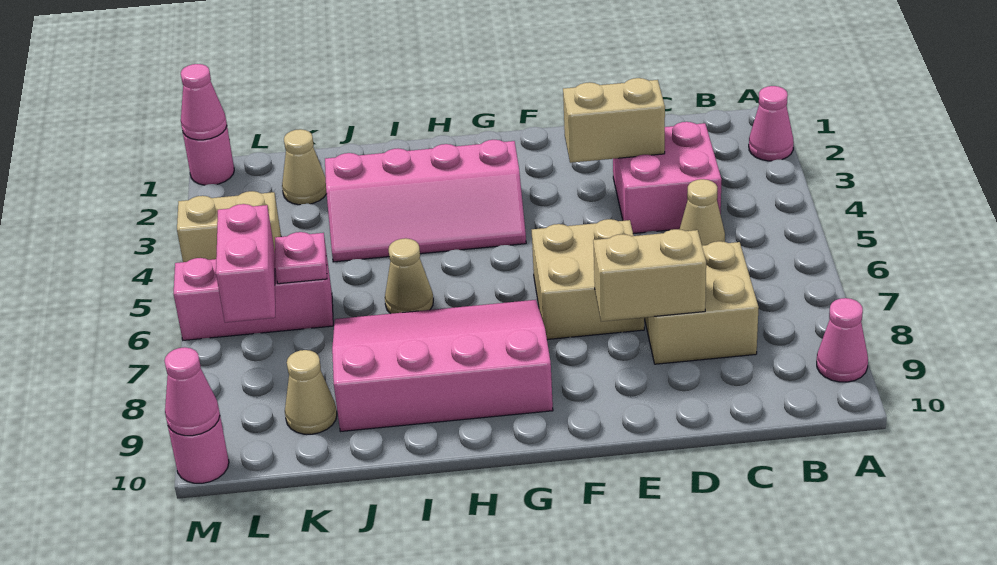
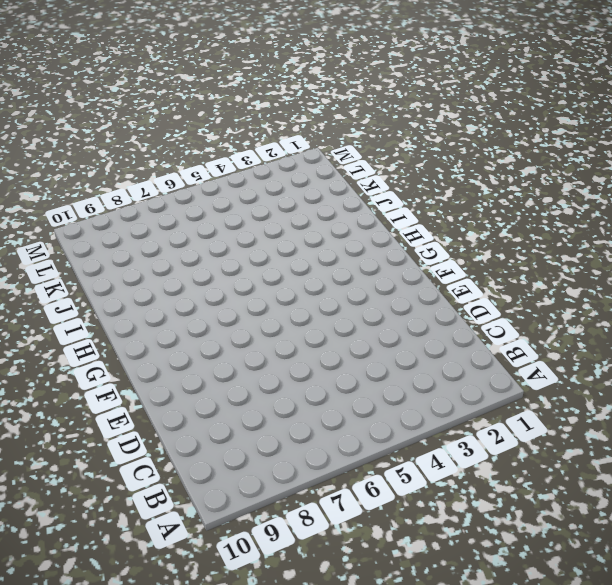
none -> pink 1x1 cone [749,86,794,161]
none -> pink 1x1 cone [817,298,868,382]
none -> pink 2x2 brick [613,122,722,234]

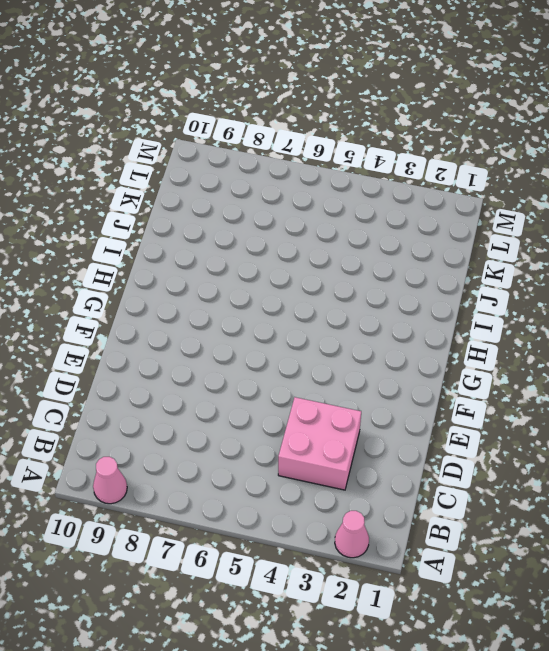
none -> tan 1x1 cone [679,179,725,246]
none -> tan 2x2 brick [644,241,759,364]
none -> tan 2x2 brick [532,219,644,339]

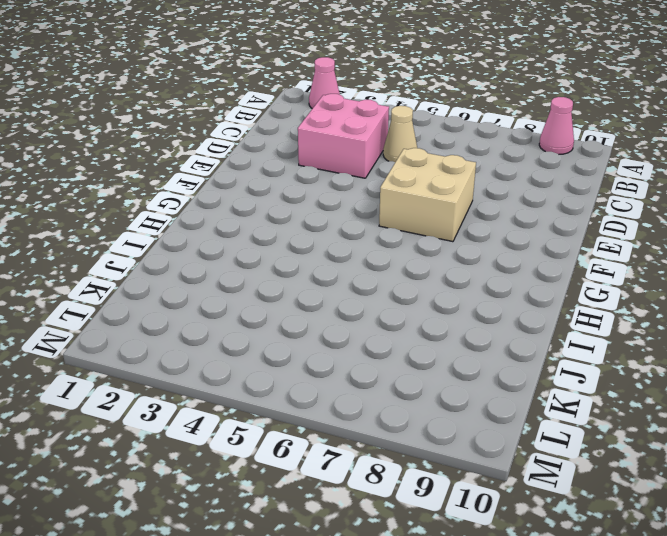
none -> tan 2x2 brick [644,241,759,364]
none -> pink 2x4 slope [325,140,526,262]
none -> pink 3x4 slope [332,300,553,432]

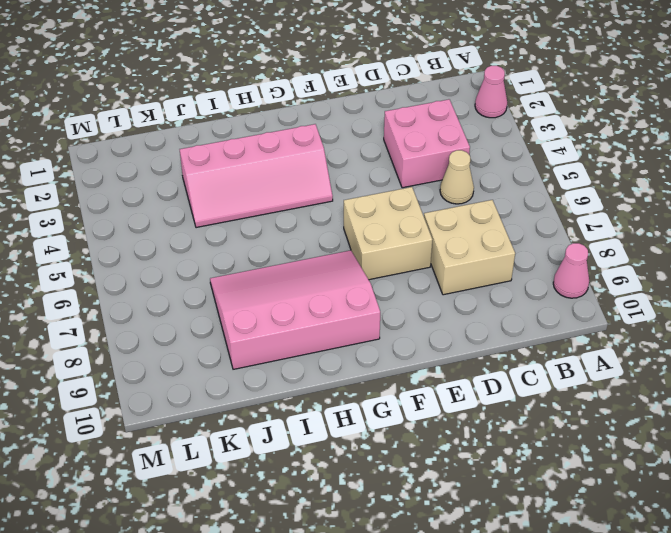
none -> tan 1x1 cone [385,238,433,314]
none -> tan 1x1 cone [282,129,327,205]
none -> pink 1x3 brick [173,253,333,340]

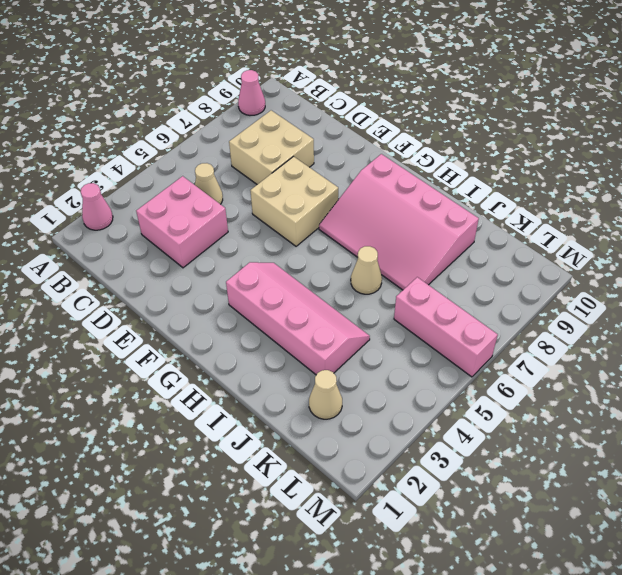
none -> tan 1x1 cone [285,350,337,434]
none -> tan 1x2 brick [177,191,281,262]
none -> pink 1x1 round brick [183,127,234,185]

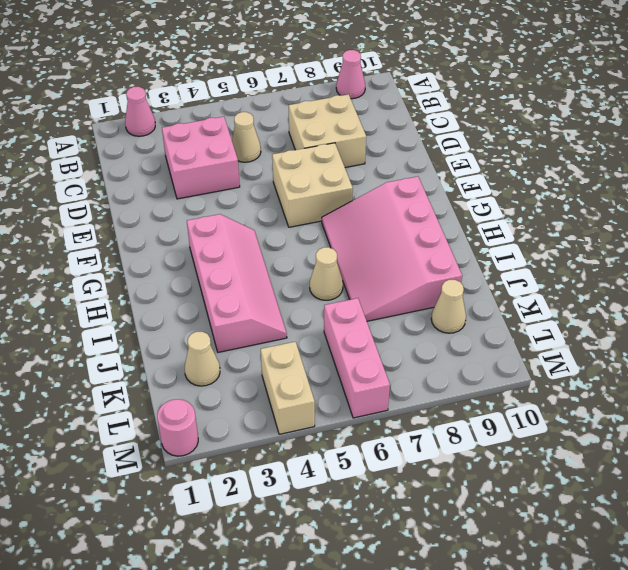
none -> pink 1x1 round brick [168,417,229,483]
none -> tan 1x2 brick [563,78,665,163]
none -> tan 1x2 brick [593,229,706,322]

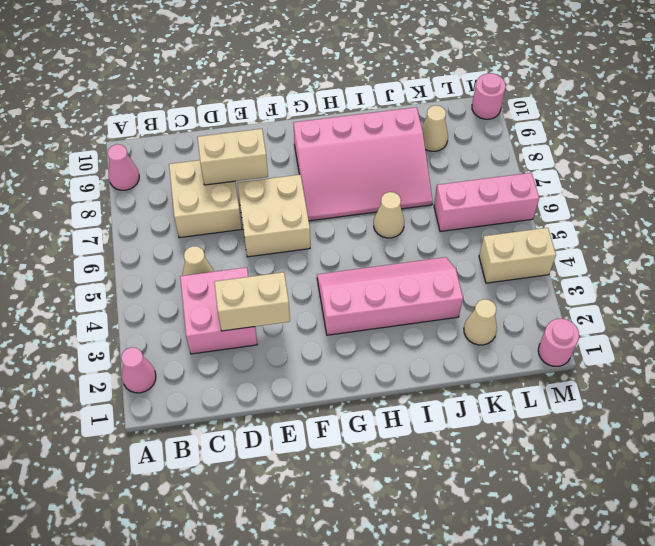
none -> pink 1x1 plate [275,232,327,284]
none -> pink 1x2 brick [216,204,275,322]
none -> pink 1x1 cone [181,64,227,140]

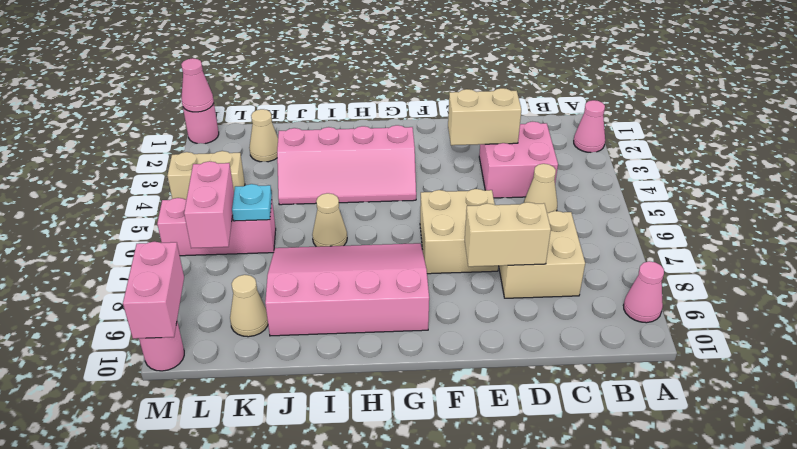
cyan 1x1 plate [232,184,272,221] -> pink 1x1 plate [275,232,327,284]
pink 1x2 brick [123,242,184,339] -> pink 1x1 cone [164,347,220,436]

